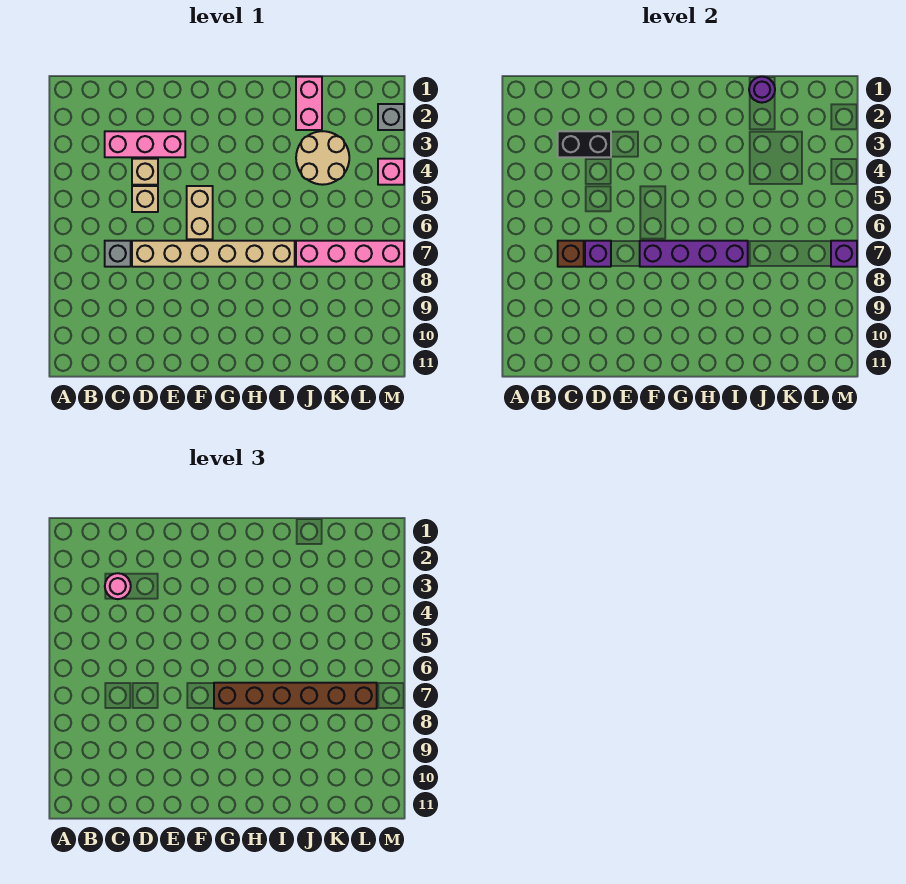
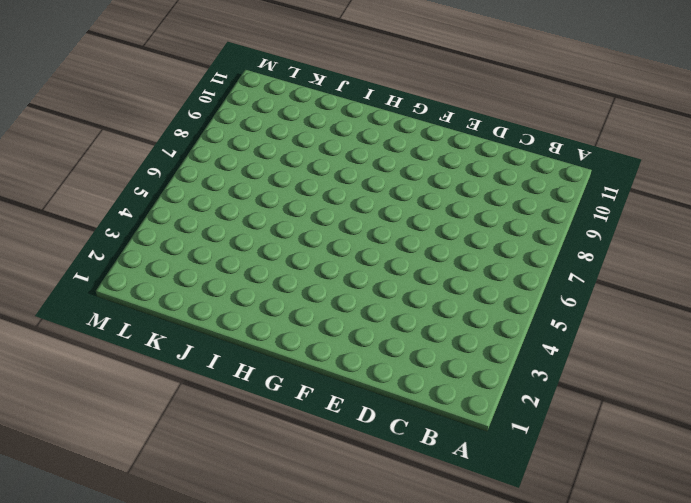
none -> pink 1x3 brick [105,131,185,157]
none -> grey 1x1 brick [105,241,131,267]
none -> tan 1x1 brick [132,159,158,185]

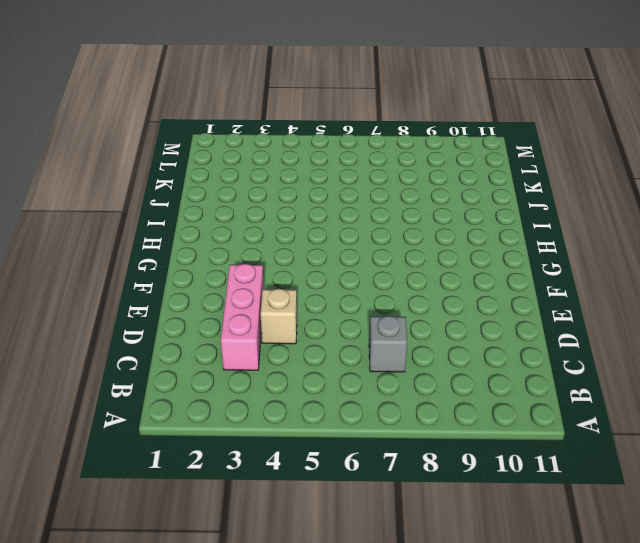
none -> tan 1x1 brick [132,186,158,212]
none -> tan 1x6 brick [132,241,295,267]
none -> tan 1x2 brick [187,186,213,239]

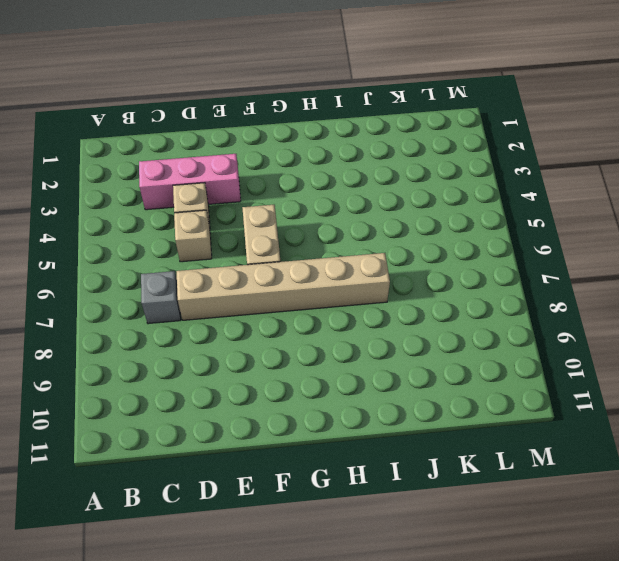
none -> pink 1x2 brick [296,77,322,130]
none -> tan 2x2 round brick [296,131,349,185]
none -> pink 1x4 brick [296,241,404,267]

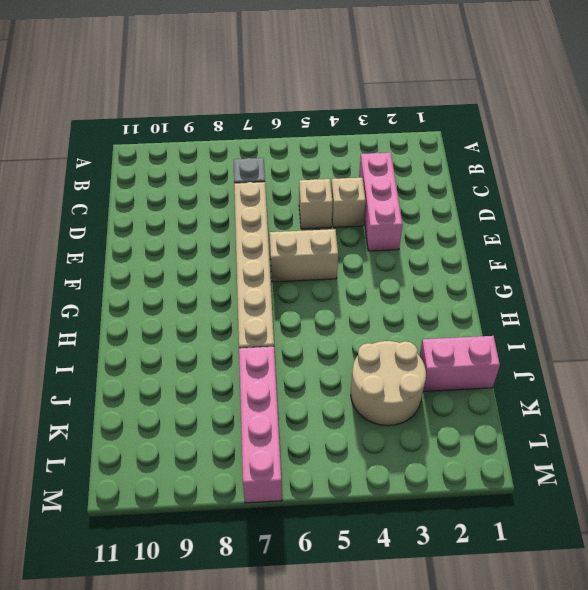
none -> grey 1x1 brick [378,104,404,130]
none -> pink 1x1 brick [378,159,404,185]
none -> black 1x2 brick [558,131,611,157]

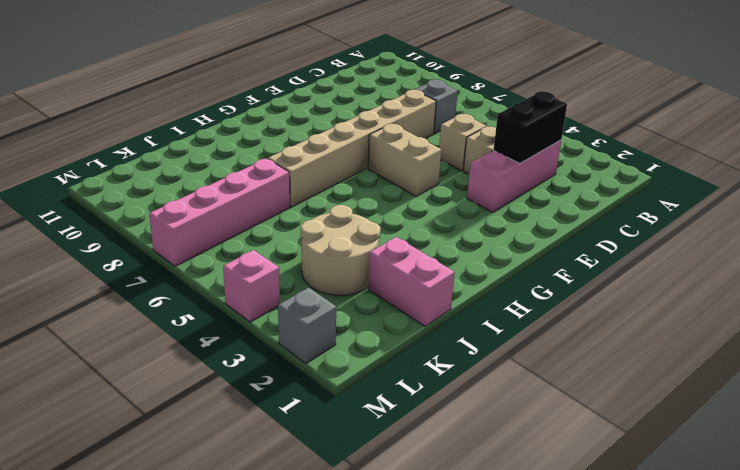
none -> brown 1x1 brick [558,241,584,267]
none -> purple 1x1 brick [585,241,611,267]
none -> purple 1x4 brick [640,241,748,267]

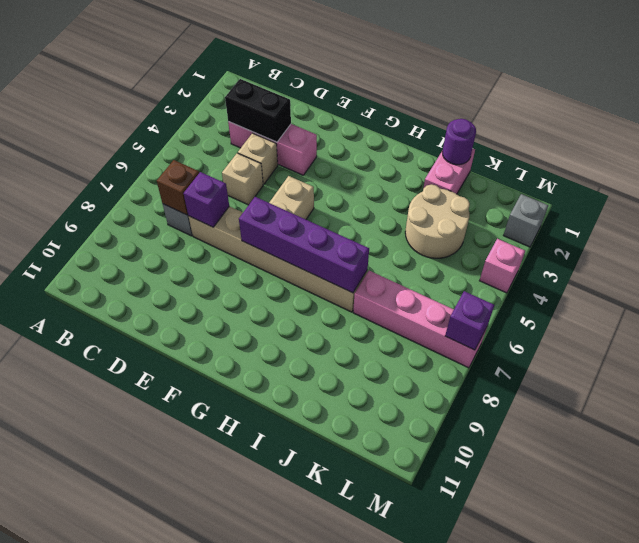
none -> pink 1x1 round brick [105,573,131,599]
none -> brown 1x6 brick [214,683,377,709]

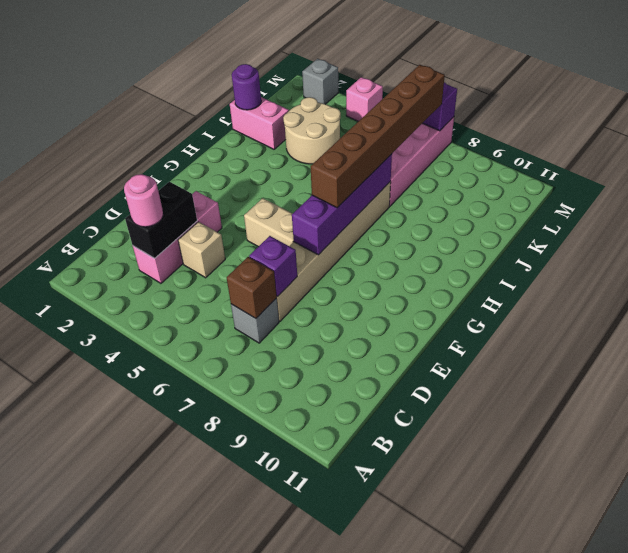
none -> tan 1x1 brick [132,186,158,212]

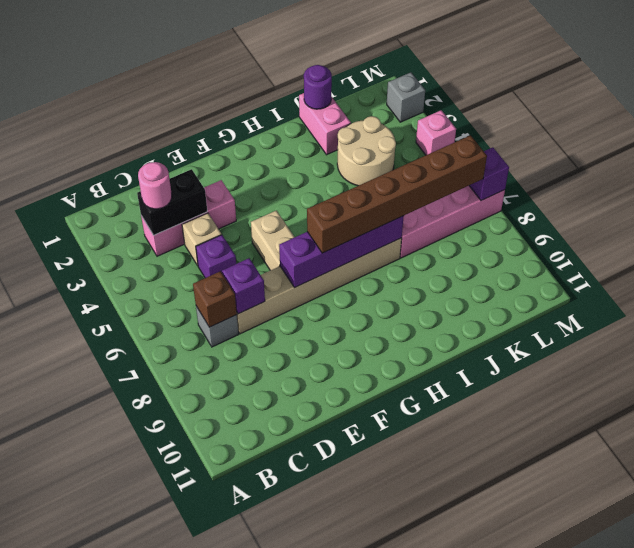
purple 1x1 brick [196,235,236,278] -> tan 1x1 brick [132,186,158,212]

